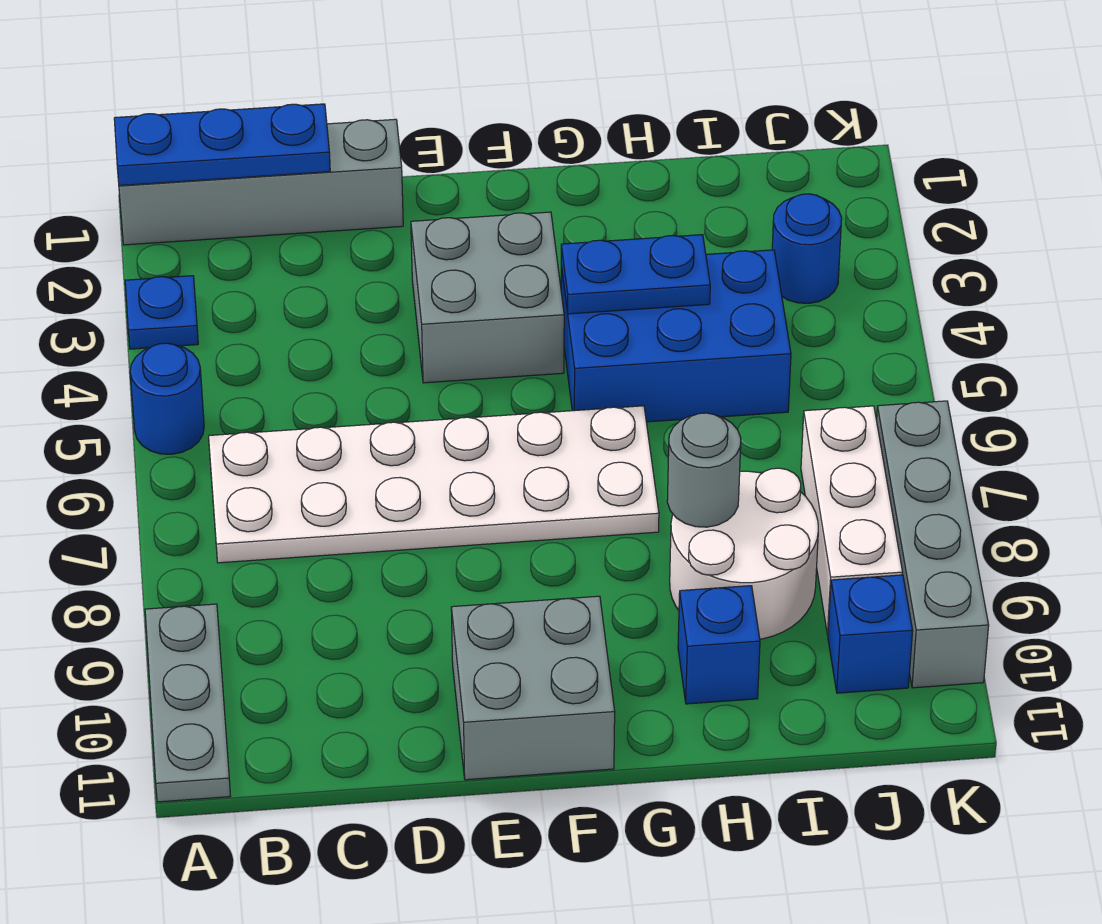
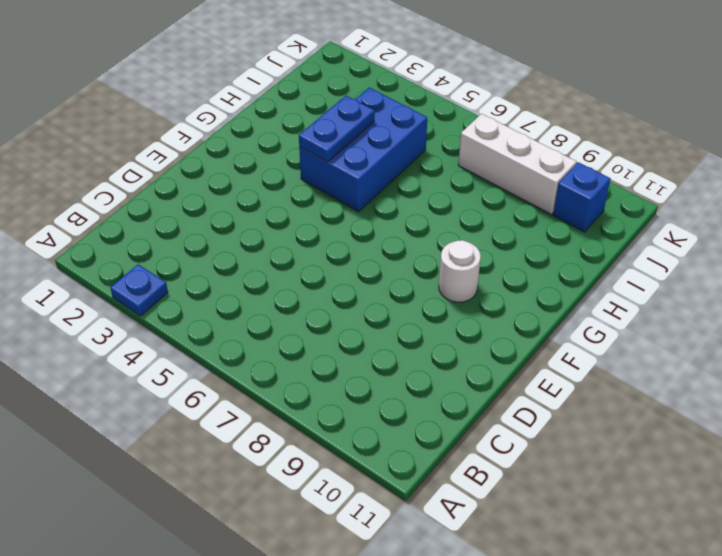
white 1x1 round brick [439,240,481,302] -> none
none -> grey 1x4 brick [119,119,403,245]
none -> blue 1x1 round brick [130,343,204,454]
none -> grey 1x3 plate [145,604,230,802]

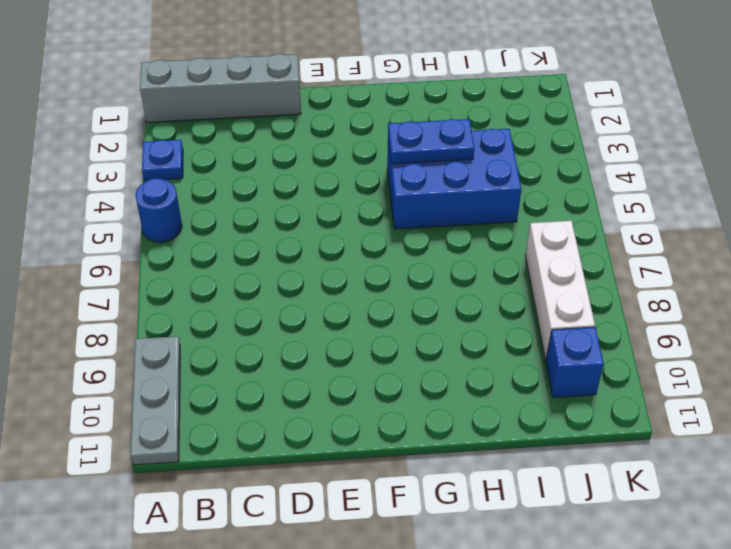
none -> white 2x6 plate [209,406,659,563]
none -> grey 2x2 brick [411,212,564,383]
none -> grey 2x2 brick [451,596,615,780]

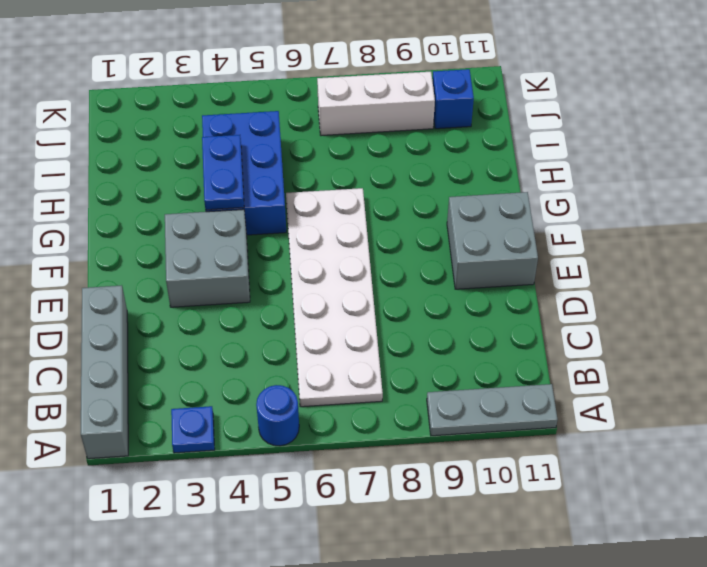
none -> white 2x2 round brick [670,468,818,639]
none -> blue 1x1 brick [678,586,760,704]
none -> blue 1x1 round brick [772,194,842,303]

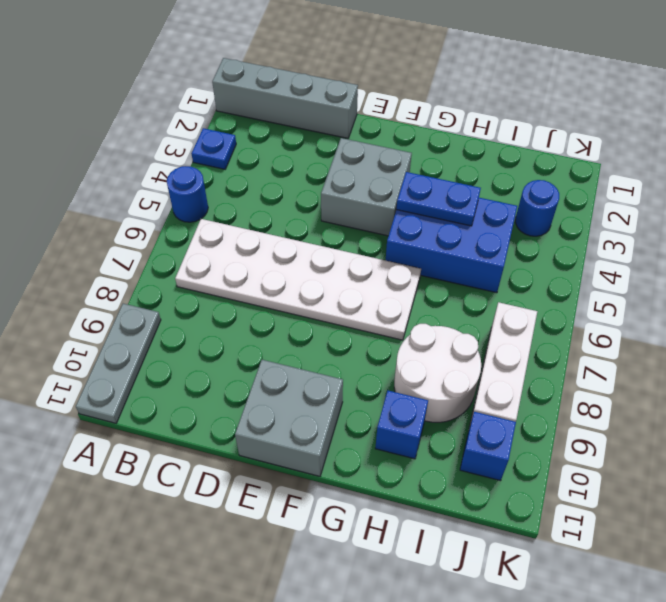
none -> grey 1x4 brick [877,401,989,688]
none -> blue 1x3 plate [114,104,330,186]
none -> grey 1x1 round brick [667,413,741,527]

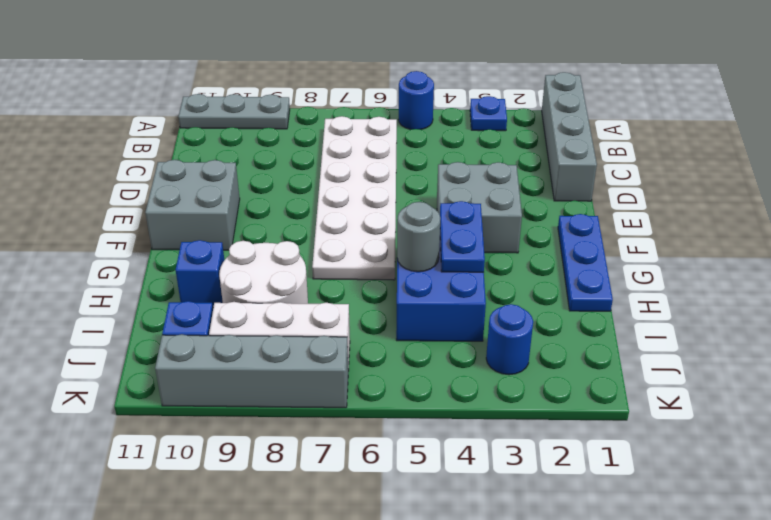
blue 1x3 plate [558,214,613,311] -> blue 1x3 plate moved to [114,104,330,186]
grey 1x1 round brick [397,202,440,272] -> grey 1x1 round brick moved to [667,413,741,527]

